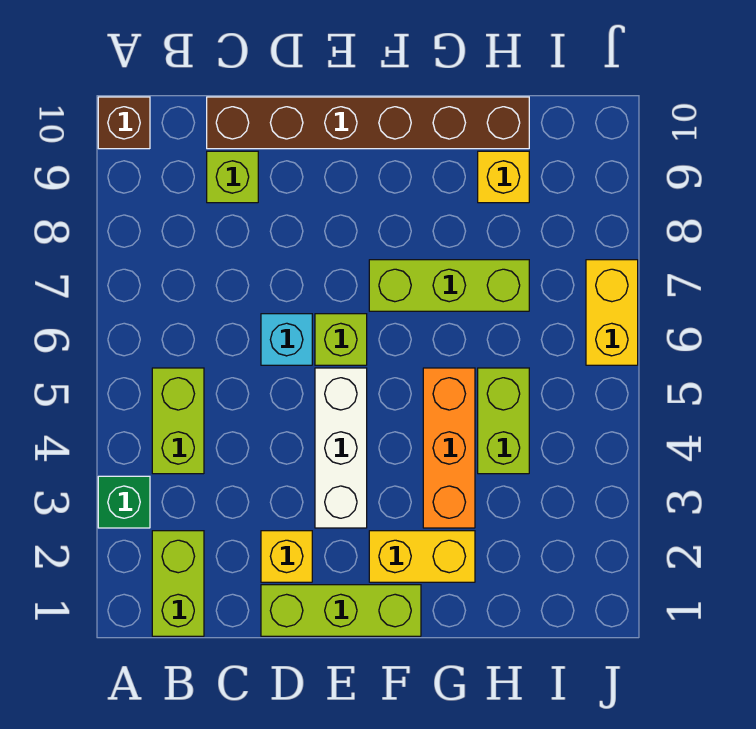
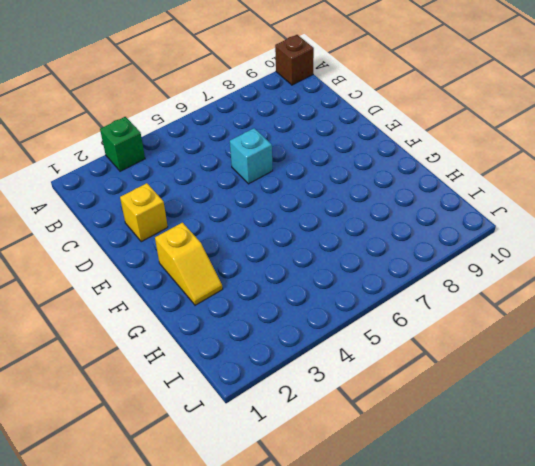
yellow 1x2 slope [155,222,223,305] -> yellow 1x2 brick [369,531,475,582]
none -> lime 1x2 brick [152,531,204,636]
none -> lime 1x2 brick [152,368,204,474]
none -> lime 1x1 brick [207,151,258,203]

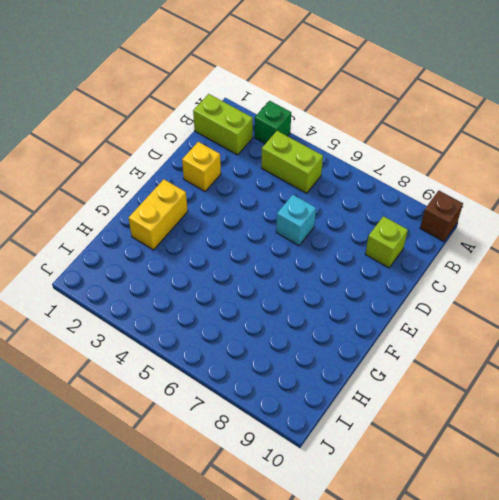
none -> brown 1x6 brick [207,97,529,149]
none -> lime 1x3 brick [261,585,421,636]
none -> white 1x3 brick [315,368,367,528]

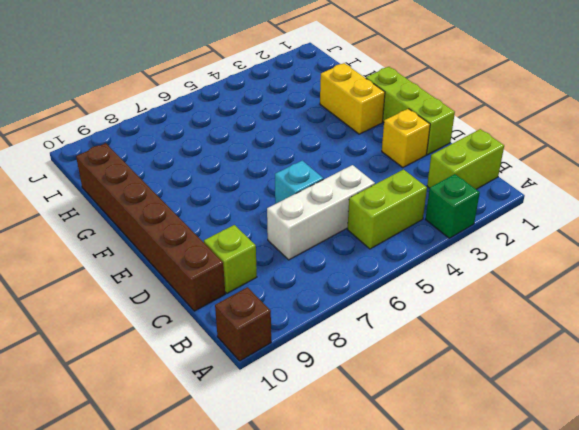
white 1x3 brick [267,165,375,260] -> white 1x3 brick moved to [315,368,367,528]
none -> lime 1x1 brick [315,314,367,365]
none -> lime 1x3 brick [369,260,529,311]
none -> orange 1x3 brick [423,368,475,528]

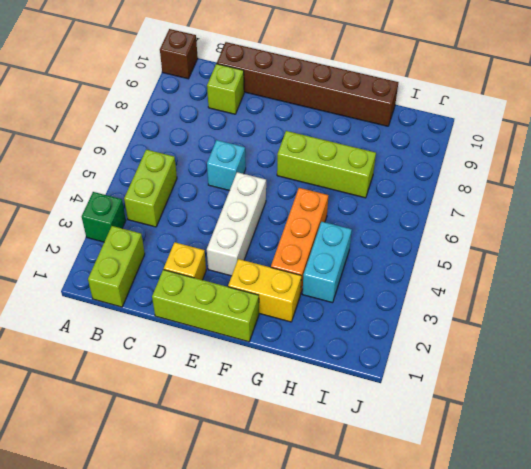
cyan 1x2 brick [302,222,352,303] -> lime 1x2 brick [478,368,529,474]
none -> lime 1x1 brick [315,314,367,365]
none -> yellow 1x1 brick [478,151,529,203]
none -> yellow 1x2 brick [586,260,638,365]

